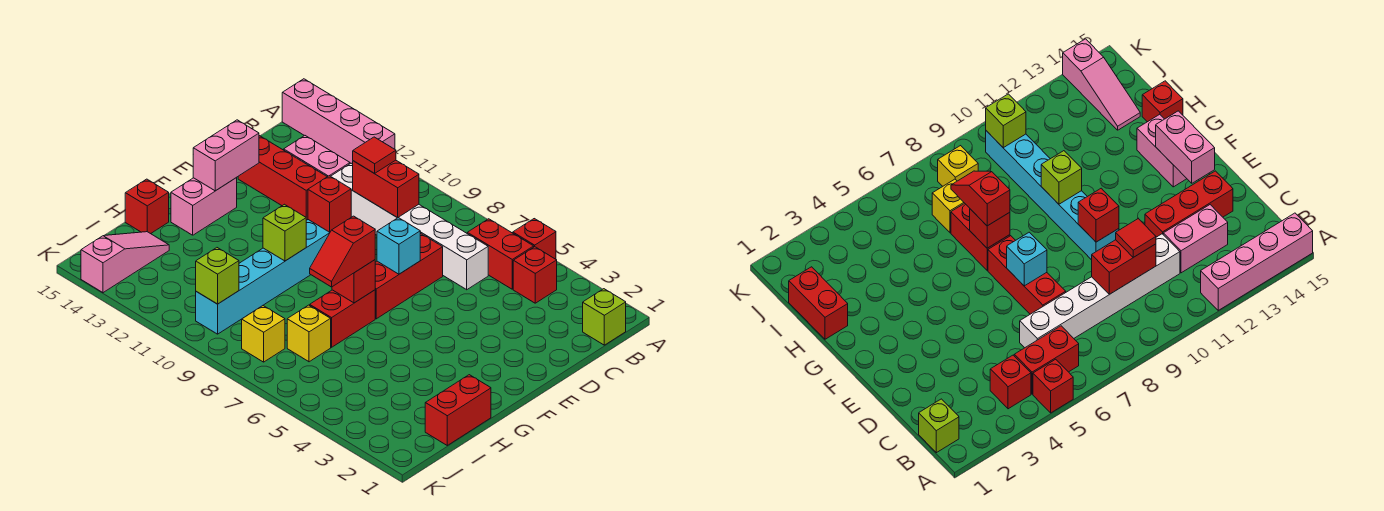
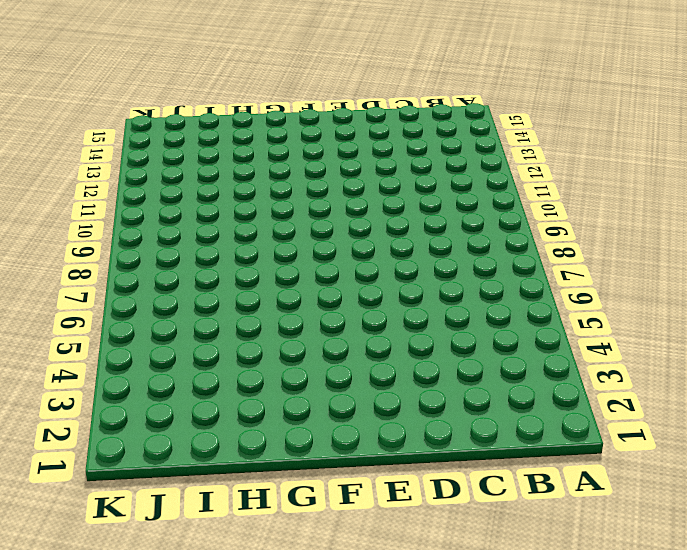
none -> red 1x1 brick [513,219,556,259]
none -> pink 1x4 brick [282,79,395,164]
none -> lime 1x1 brick [583,289,626,345]

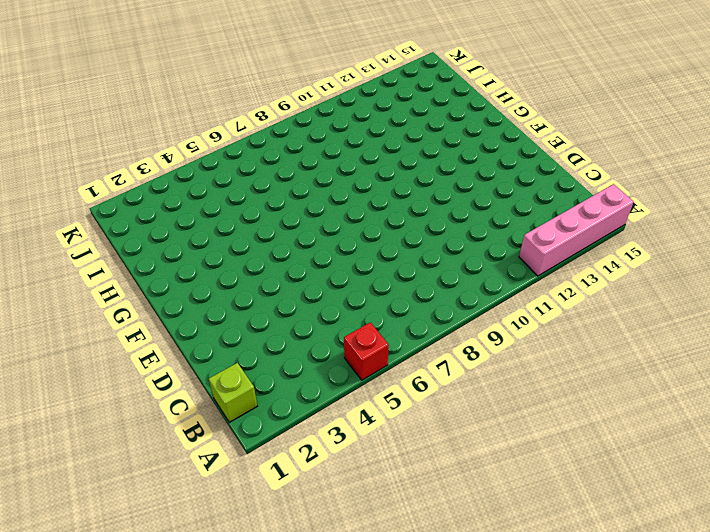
none -> red 1x1 brick [513,247,557,303]
none -> red 1x2 brick [467,219,534,289]
none -> white 1x6 brick [331,163,488,290]

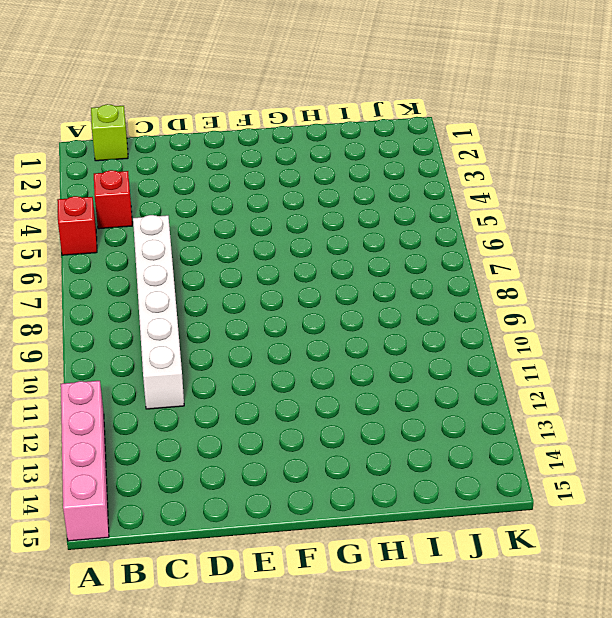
none -> red 1x2 brick [467,219,534,289]
none -> pink 1x2 brick [284,136,350,177]
none -> red 1x3 brick [375,234,443,319]

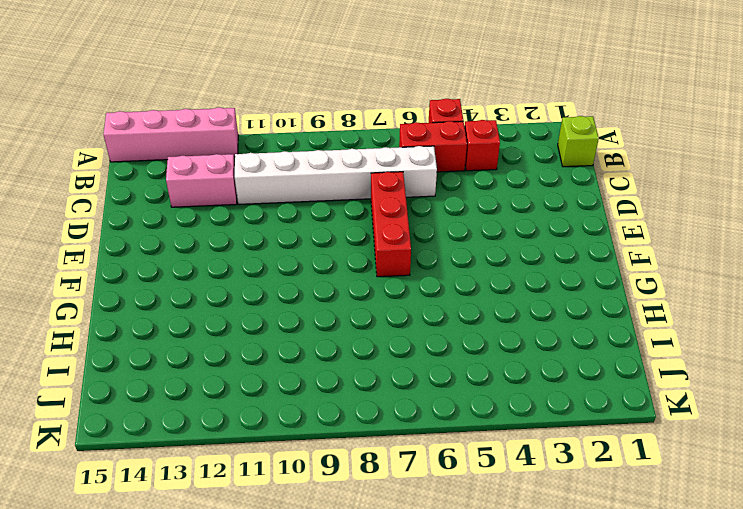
none -> red 1x3 brick [238,136,327,220]
none -> cyan 1x6 brick [196,220,330,334]
none -> pink 1x2 brick [171,178,237,235]

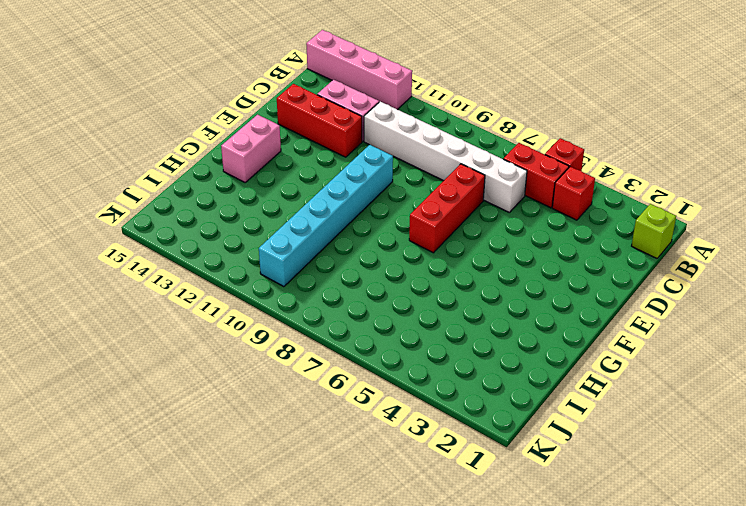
none -> red 1x2 brick [310,290,375,347]
none -> red 1x2 brick [425,375,491,445]
none -> red 1x1 brick [125,179,169,234]

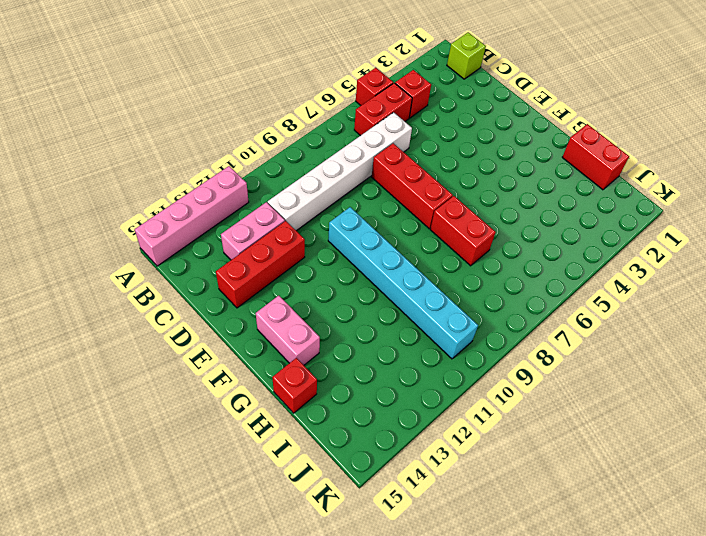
none -> yellow 1x1 brick [287,305,331,362]
none -> pink 1x3 slope [81,232,169,293]
none -> yellow 1x1 brick [242,306,285,362]

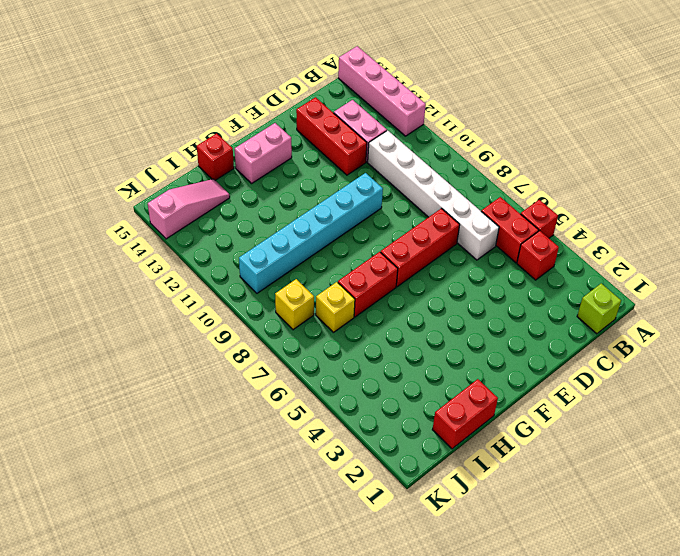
none -> red 1x2 brick [353,160,419,218]
none -> cyan 1x1 brick [377,218,420,274]
none -> red 1x1 brick [308,176,351,232]

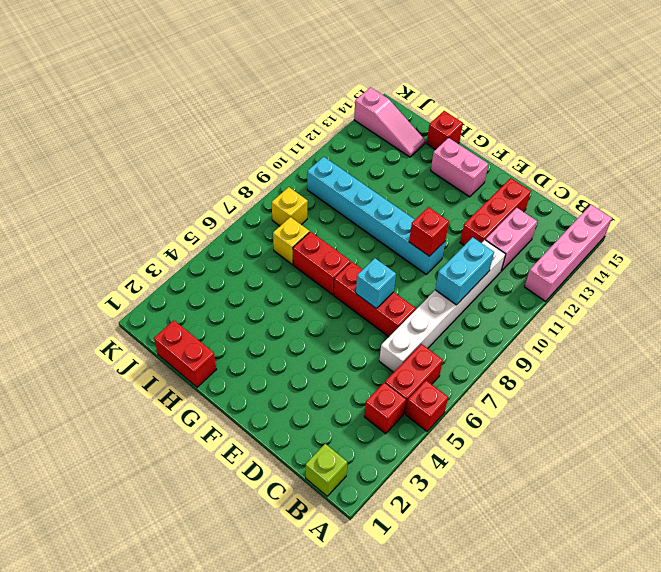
cyan 1x2 brick [435,237,494,305] -> red 1x2 brick [353,160,419,218]
none -> pink 1x2 brick [193,120,259,191]
none -> red 1x1 brick [332,260,375,303]
none -> lime 1x1 brick [263,204,306,261]

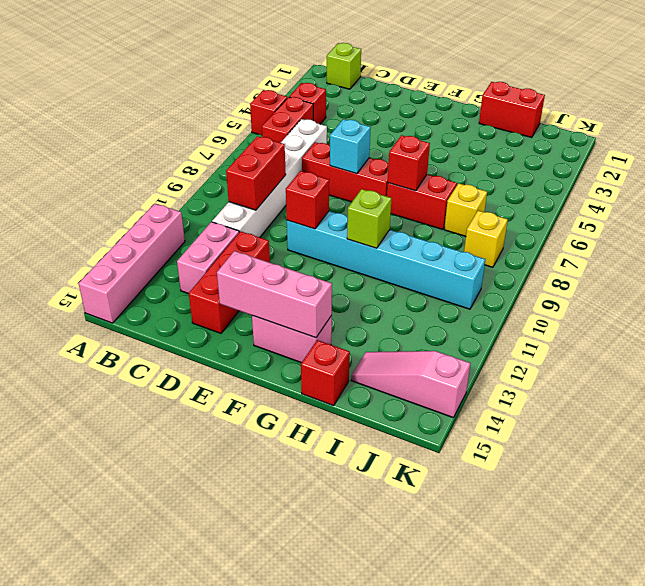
pink 1x3 brick [217,251,332,338] -> pink 1x2 brick [193,120,259,191]
none -> lime 1x1 brick [196,248,239,304]
none -> red 1x1 tile [353,137,396,173]
none -> red 1x2 slope [310,216,375,287]

